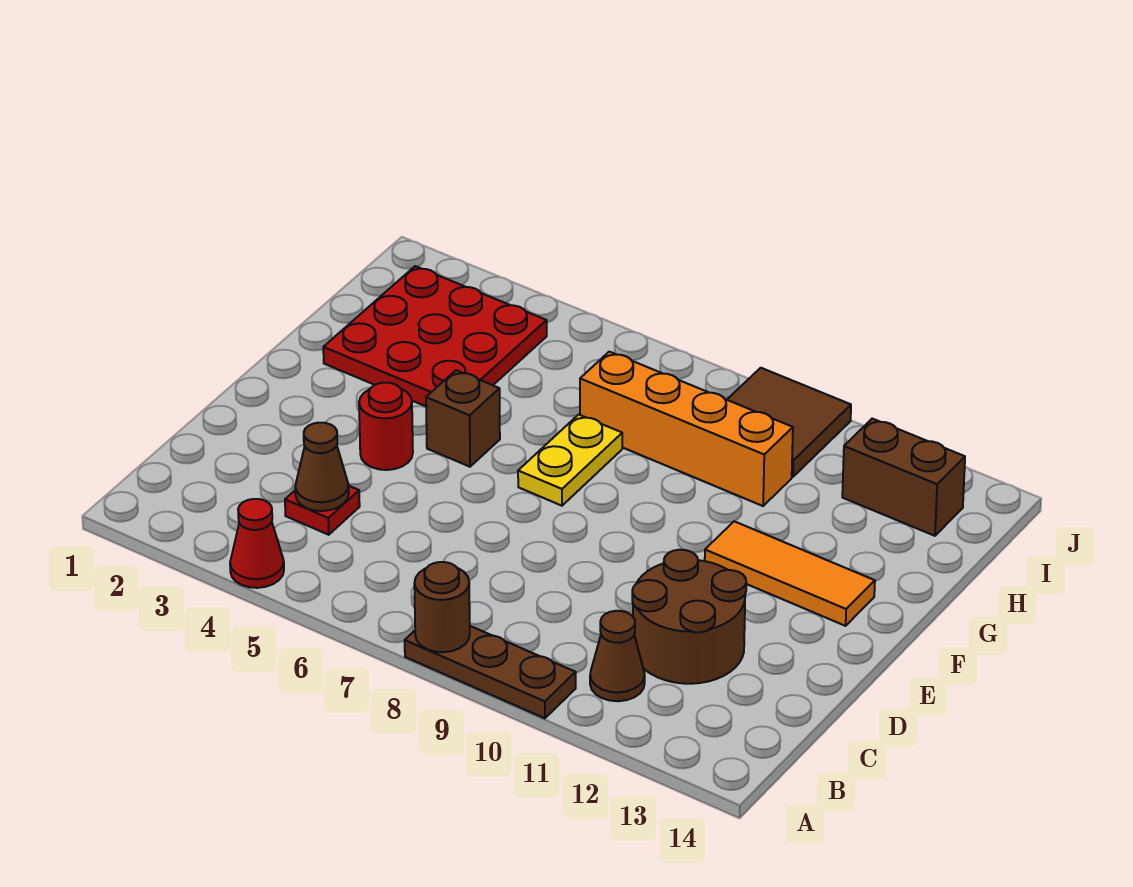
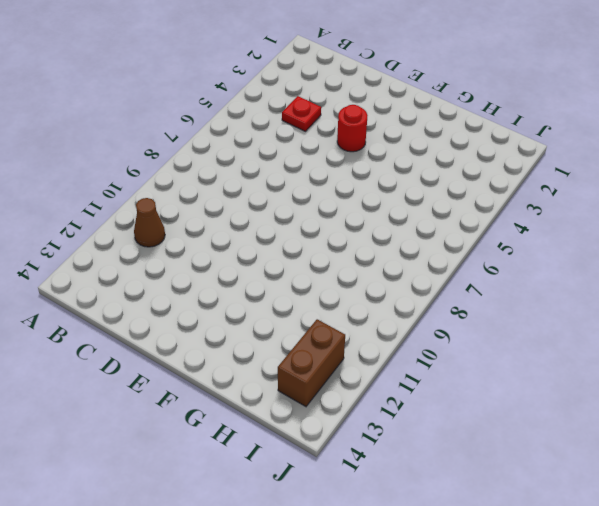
none -> red 1x1 cone [230,499,284,588]
none -> brown 1x3 plate [405,626,576,718]
none -> brown 2x2 round brick [632,550,746,684]

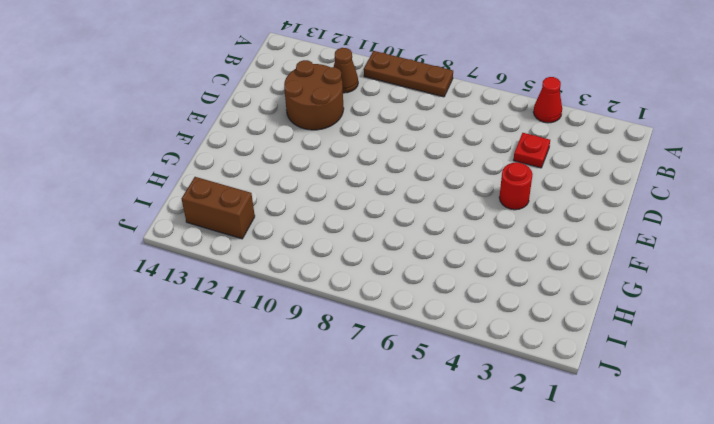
none -> brown 1x1 brick [426,370,500,467]
none -> yellow 1x2 plate [518,415,622,506]
none -> orange 1x3 tile [705,521,875,626]

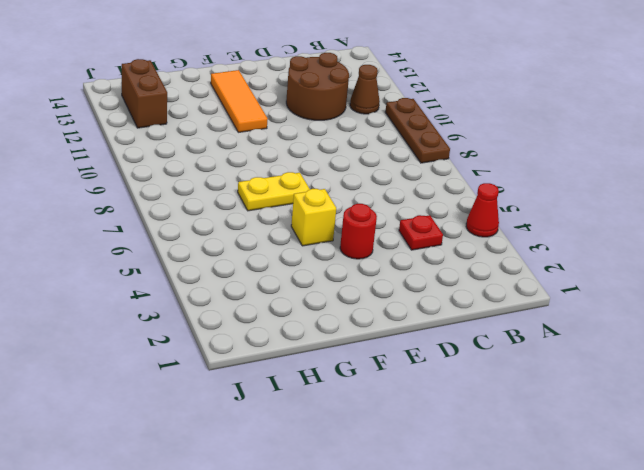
yellow 1x1 brick [291,189,336,246] -> brown 1x1 brick [426,370,500,467]
none -> red 3x3 plate [323,266,547,406]
none -> orange 1x4 brick [580,352,793,506]
none -> brown 2x2 tile [727,368,851,477]

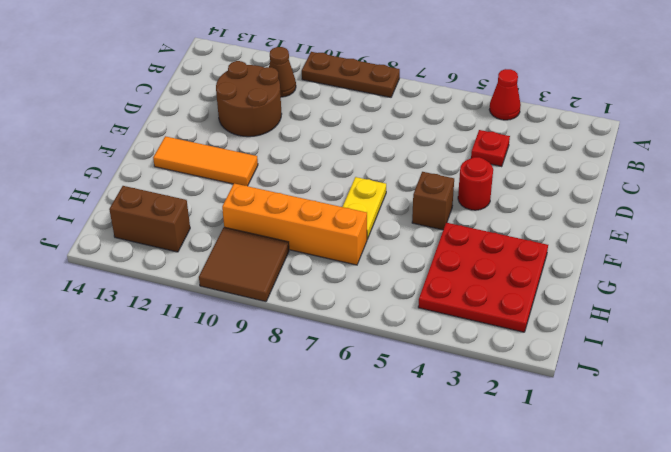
none -> brown 1x1 round brick [414,562,470,652]
none -> brown 1x1 cone [295,423,349,511]

